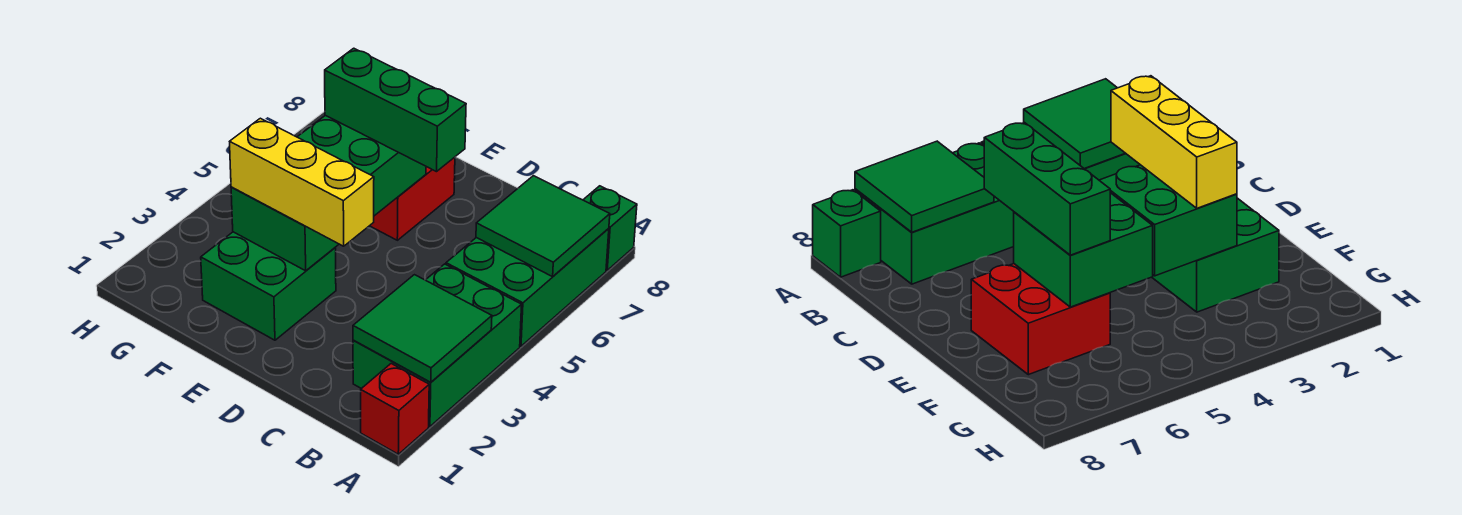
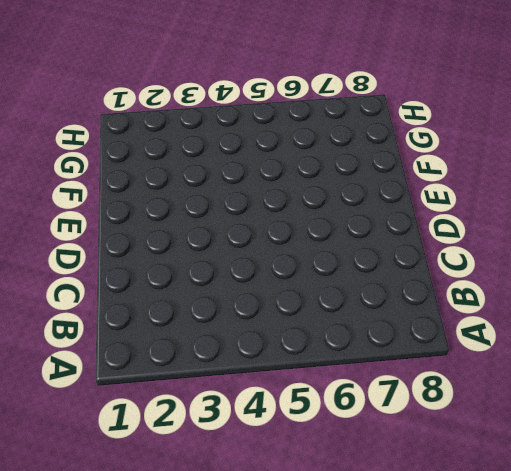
none -> red 1x1 brick [361,364,429,454]
none -> green 2x3 brick [353,264,522,426]
none -> green 2x3 brick [446,228,609,346]

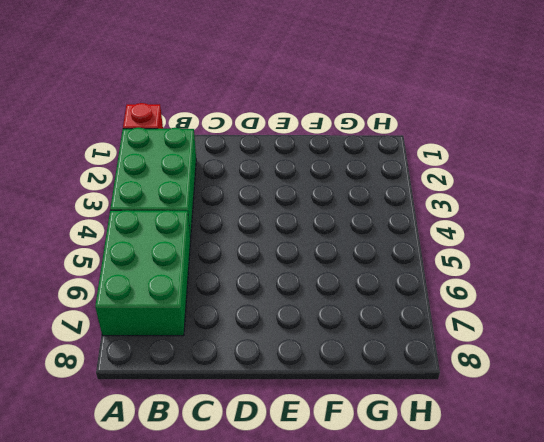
none -> green 1x1 brick [583,186,637,270]
none -> green 2x2 brick [201,232,336,340]
none -> red 2x2 brick [370,157,455,240]

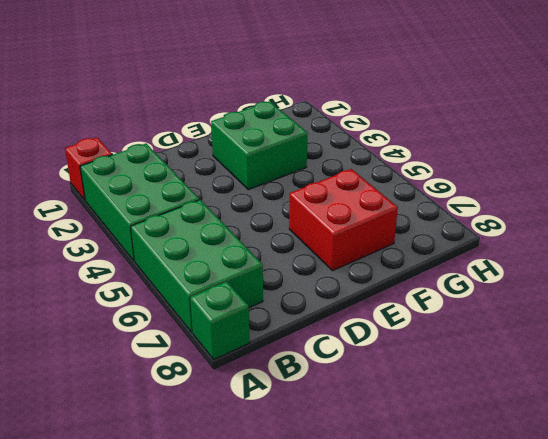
none -> green 2x2 tile [353,275,492,382]
none -> green 2x2 tile [476,176,610,277]
none -> green 2x2 brick [231,187,339,271]

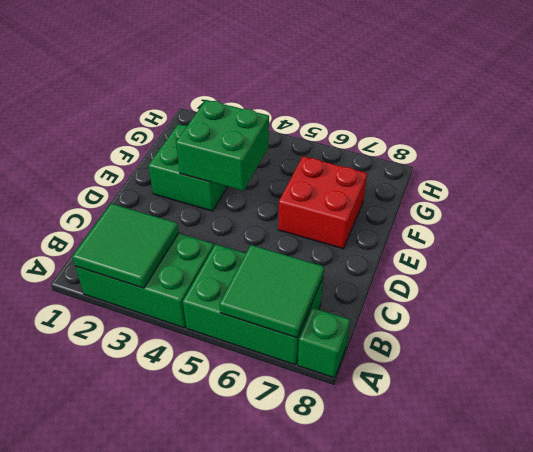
none -> red 1x1 brick [361,364,429,454]
none -> green 2x2 brick [298,115,426,216]
none -> yellow 1x3 brick [230,118,374,246]

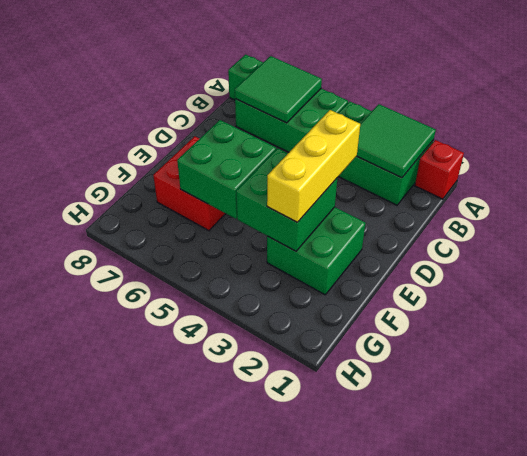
none -> green 1x3 brick [325,48,466,172]

